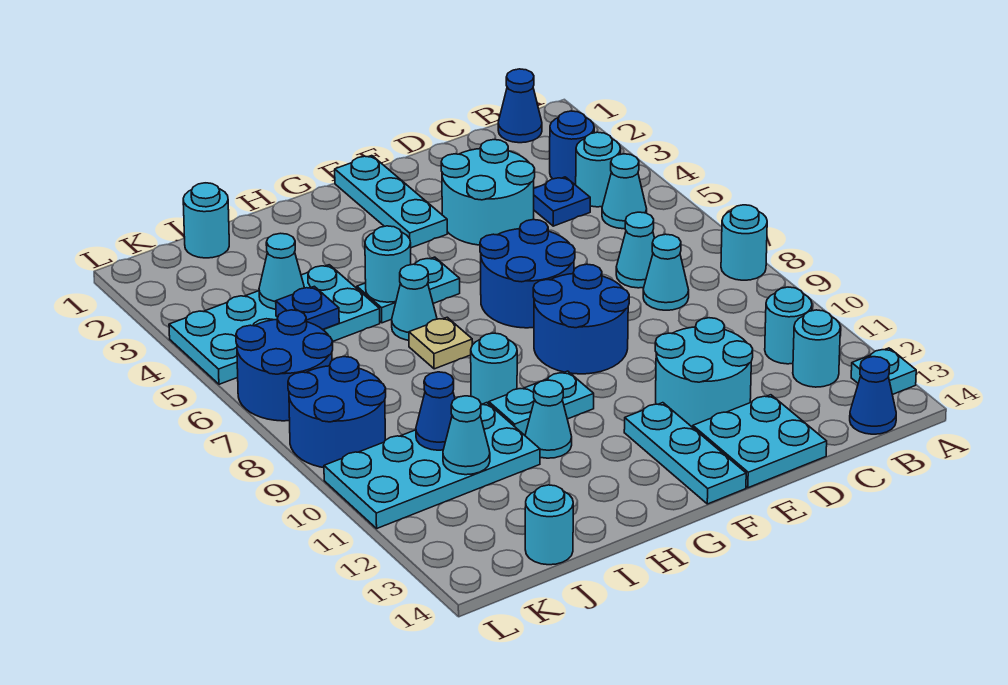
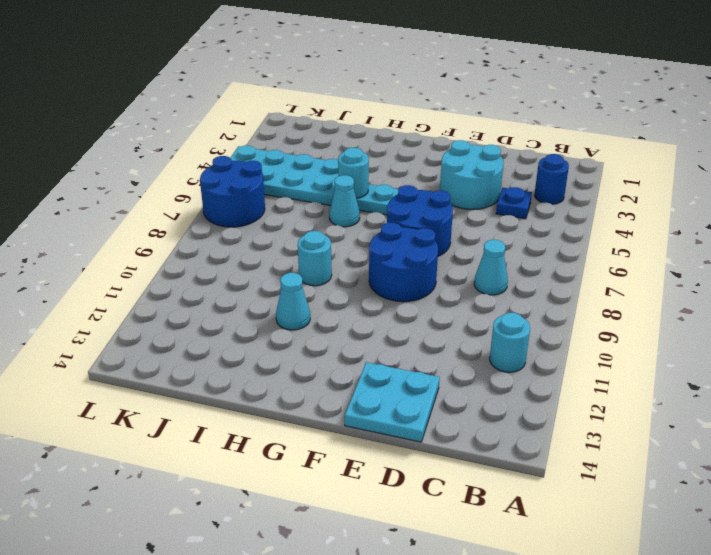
none -> cyan 1x1 round brick [721,205,767,280]
none -> cyan 1x1 plate [851,348,916,395]
none -> blue 1x1 cone [498,69,542,143]
none -> cyan 1x1 round brick [576,132,621,207]

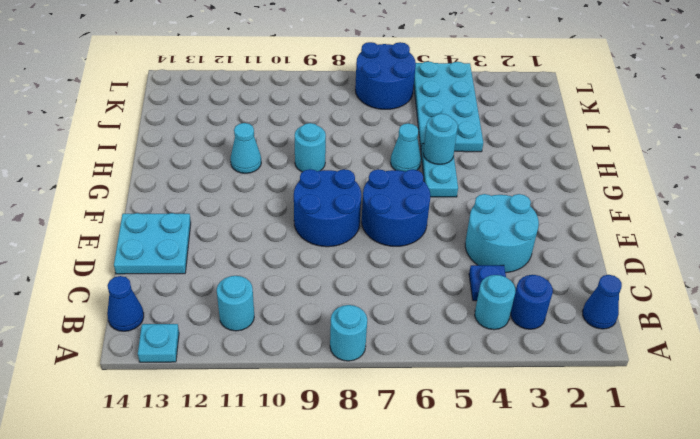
none -> cyan 1x1 cone [602,154,647,229]
none -> cyan 1x1 round brick [793,310,840,387]
none -> cyan 1x1 cone [616,212,654,288]
none -> cyan 1x1 cone [643,234,689,310]

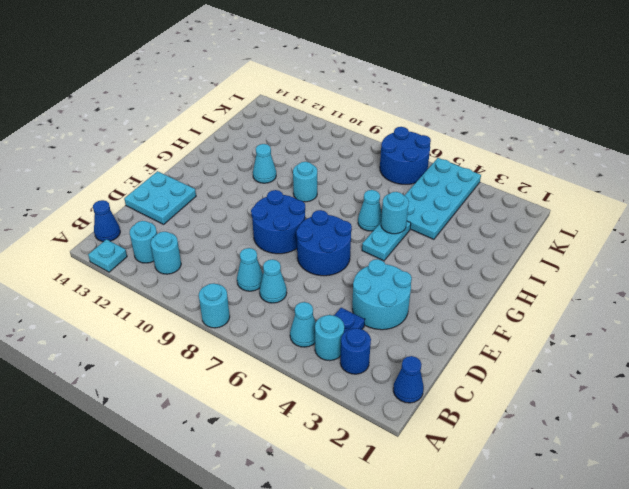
none -> cyan 2x2 round brick [655,318,753,427]
none -> cyan 1x3 plate [335,156,447,248]
none -> cyan 1x3 plate [624,403,746,504]
none -> cyan 1x2 plate [489,371,594,435]

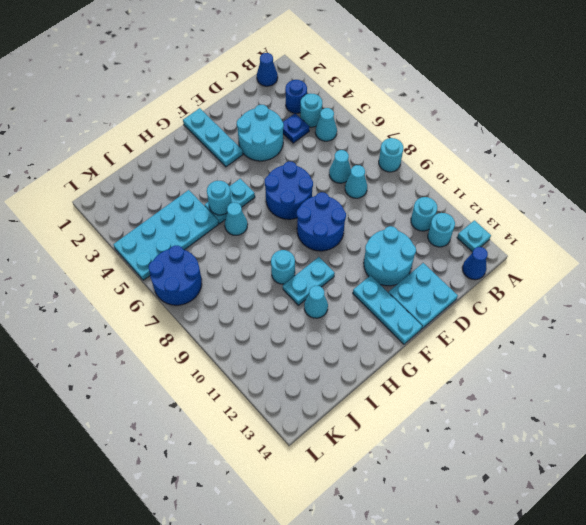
none -> tan 1x1 plate [409,317,472,369]
none -> cyan 2x4 plate [324,403,540,528]
none -> cyan 1x1 round brick [183,183,229,258]
none -> cyan 1x1 round brick [525,485,573,565]

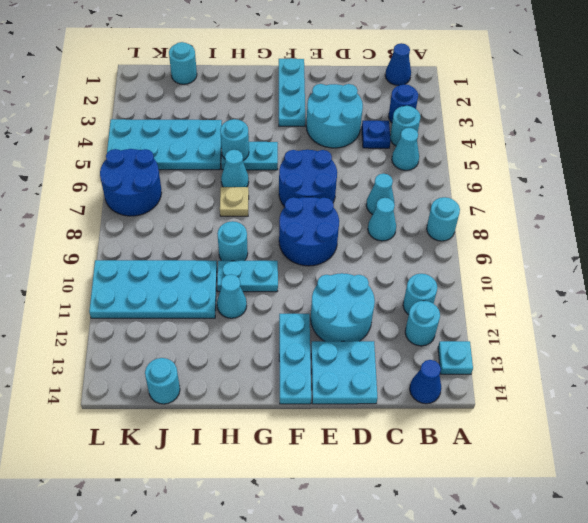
none -> blue 2x2 round brick [288,357,386,468]
none -> cyan 1x1 cone [259,233,304,309]
none -> blue 1x1 plate [276,286,339,329]
none -> blue 1x1 cone [416,372,455,450]

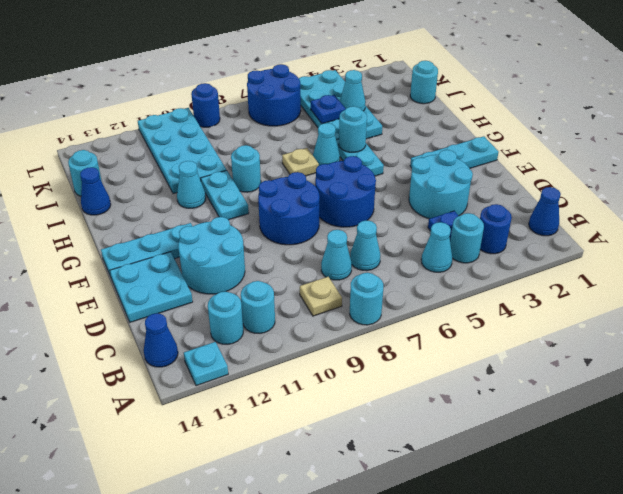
tan 1x1 plate [300,277,342,316] -> none
blue 1x1 cone [80,167,111,215] -> blue 1x1 cone moved to [416,372,455,450]
blue 1x1 round brick [191,83,220,127] -> blue 2x2 round brick [288,357,386,468]
none -> cyan 1x1 cone [443,396,490,475]

